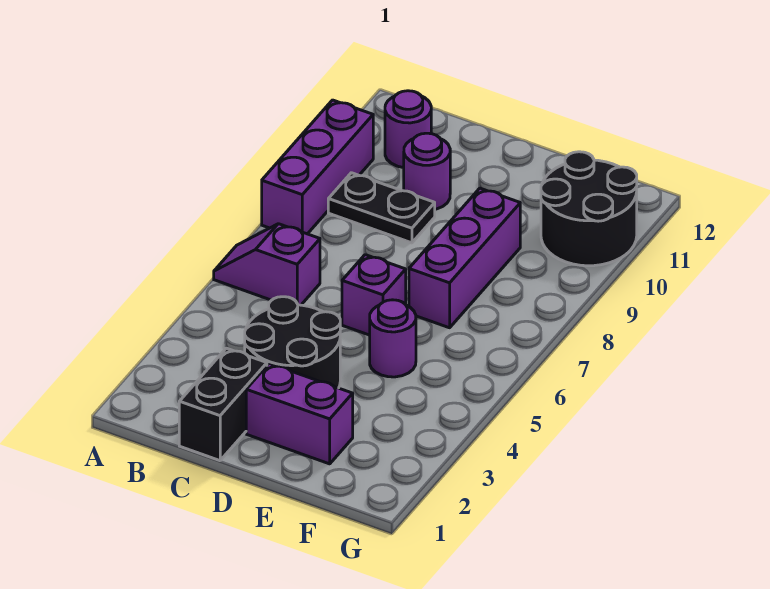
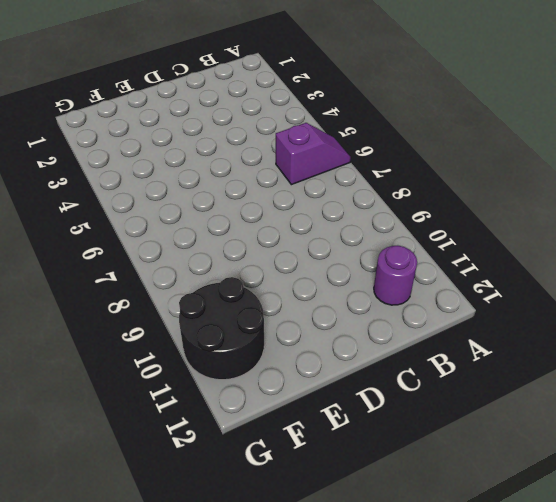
none -> purple 1x3 brick [262,100,373,234]
none -> black 1x2 plate [328,173,435,243]
none -> black 1x2 brick [179,348,267,461]

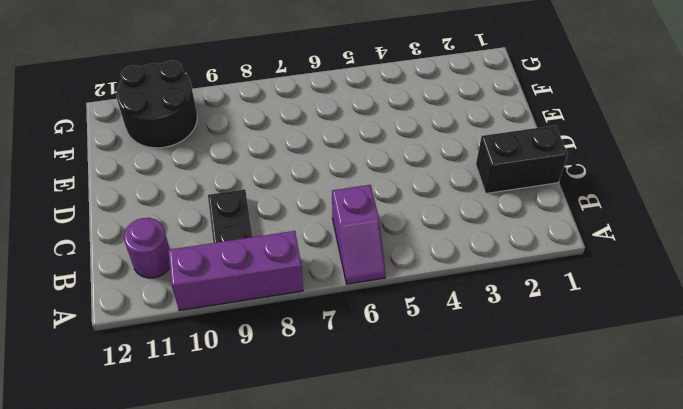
none -> black 2x2 round brick [245,297,340,388]
none -> purple 1x1 round brick [404,133,450,209]
none -> purple 1x2 brick [246,364,353,464]

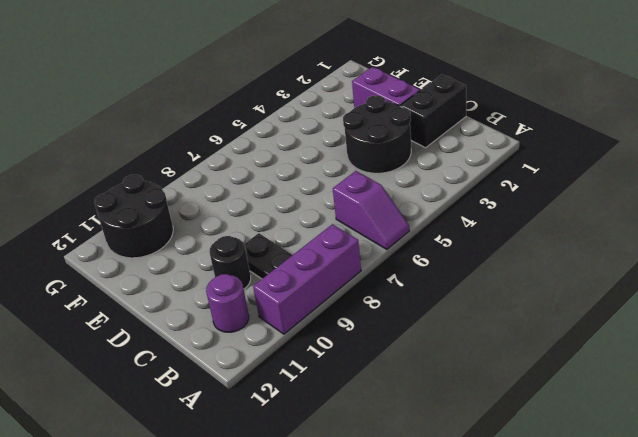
black 1x1 round brick [210,236,251,289] -> purple 1x1 round brick [404,133,450,209]
none -> purple 1x1 brick [342,255,406,335]
none -> purple 1x1 round brick [370,300,416,377]
none -> purple 1x3 brick [409,188,520,328]

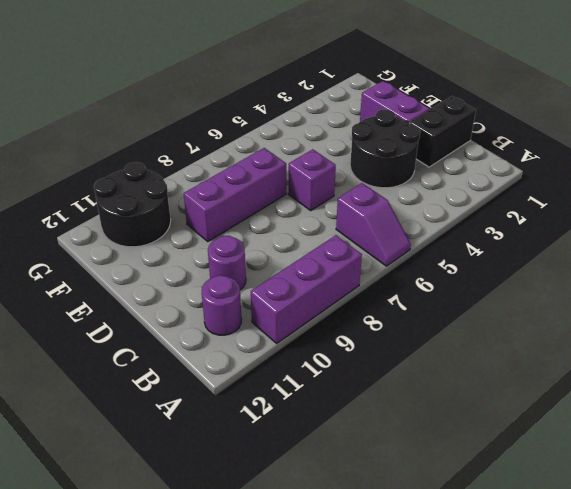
none -> black 1x2 plate [328,173,435,243]
none -> purple 1x1 round brick [370,300,416,377]

